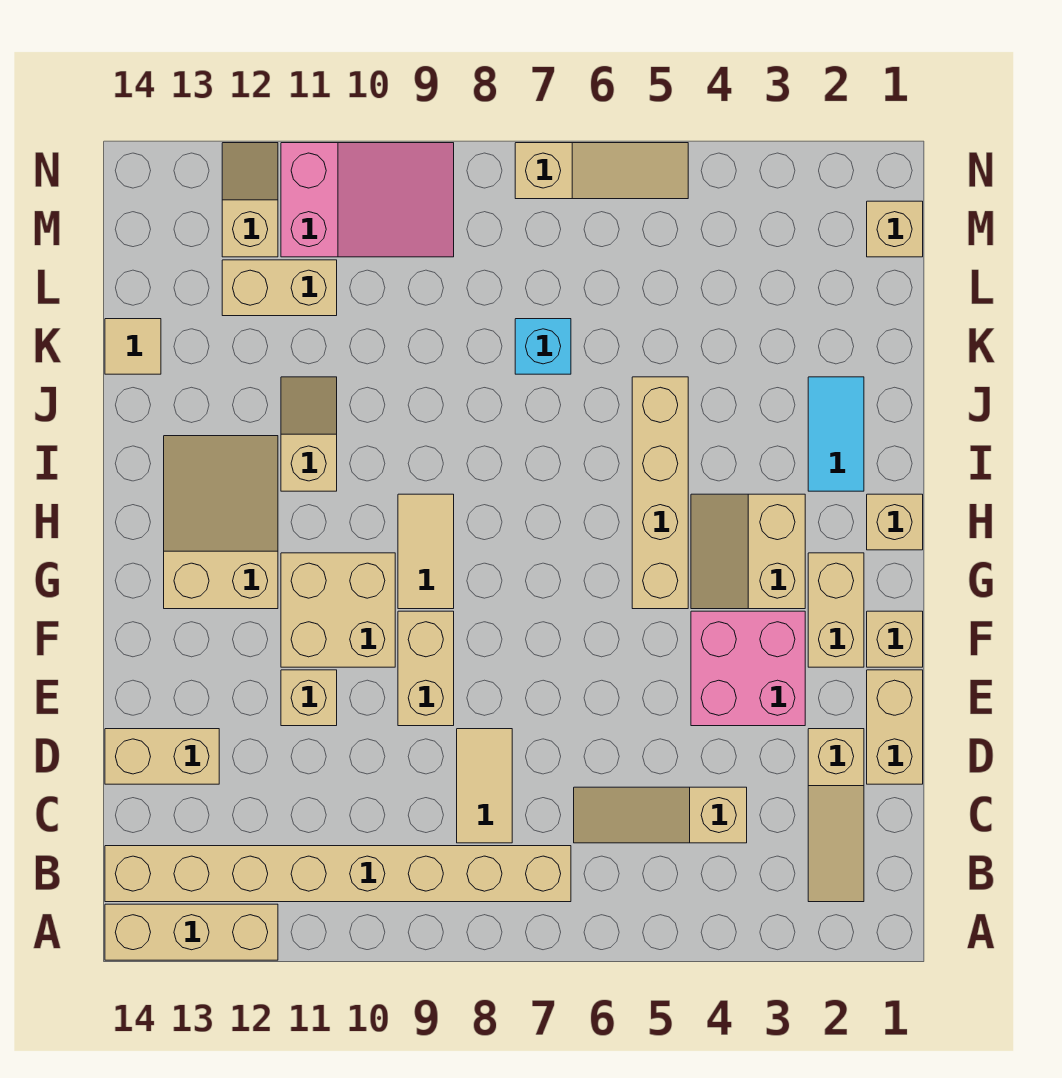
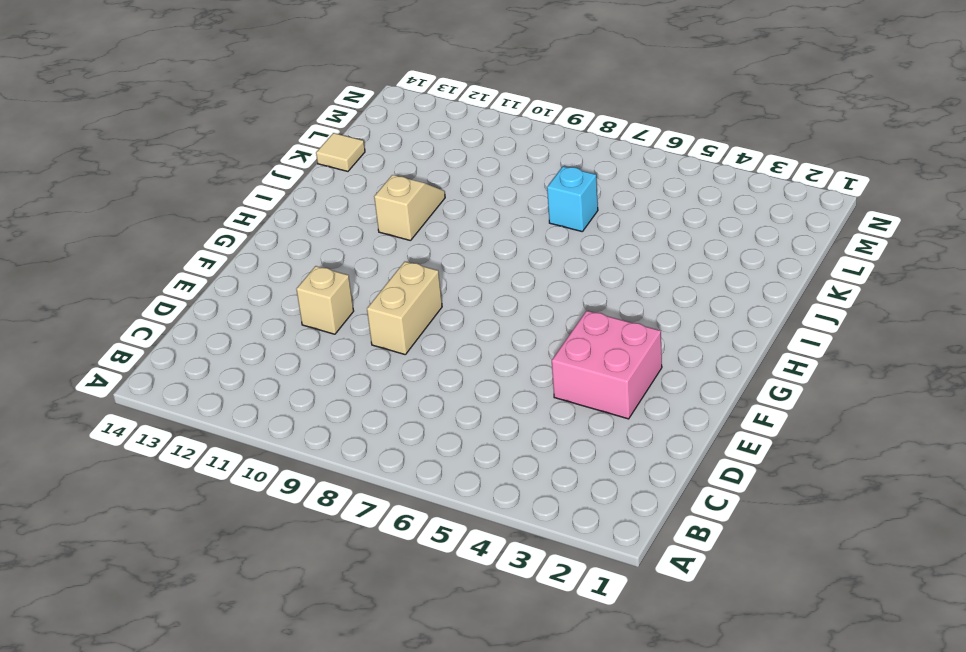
none -> tan 1x3 brick [105,904,278,960]
none -> tan 1x3 slope [808,729,864,902]
none -> tan 1x8 brick [105,846,571,902]

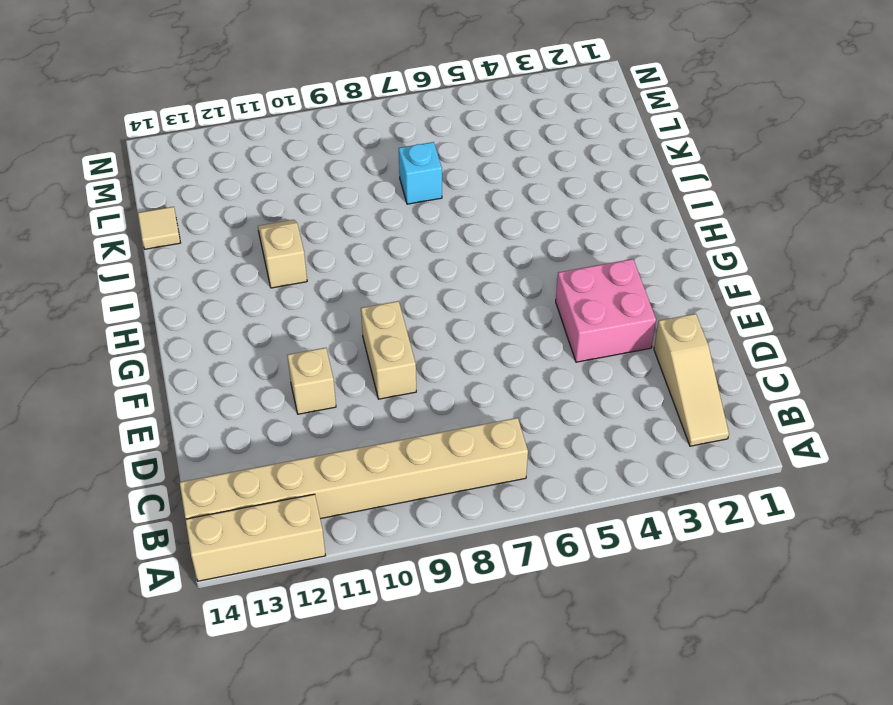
none -> tan 1x3 slope [574,787,747,843]
none -> tan 1x2 tile [457,729,512,843]
none -> tan 1x2 brick [867,670,923,784]

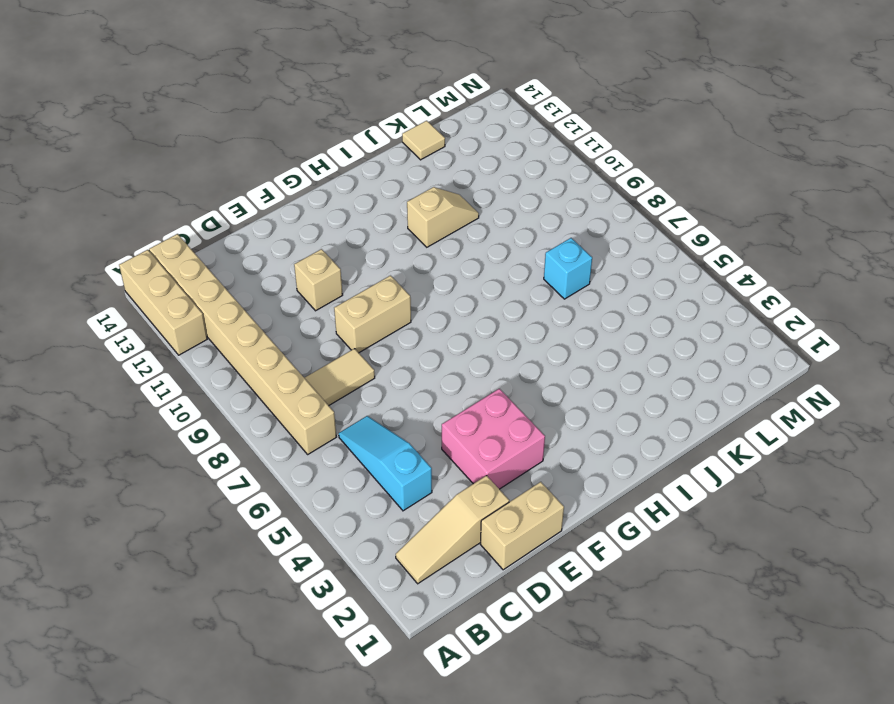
cyan 1x3 slope [339,416,432,511] -> tan 1x3 slope [574,787,747,843]
none -> tan 1x2 brick [105,729,219,784]
none -> tan 1x1 brick [867,611,923,667]
none -> tan 1x2 brick [808,553,864,667]

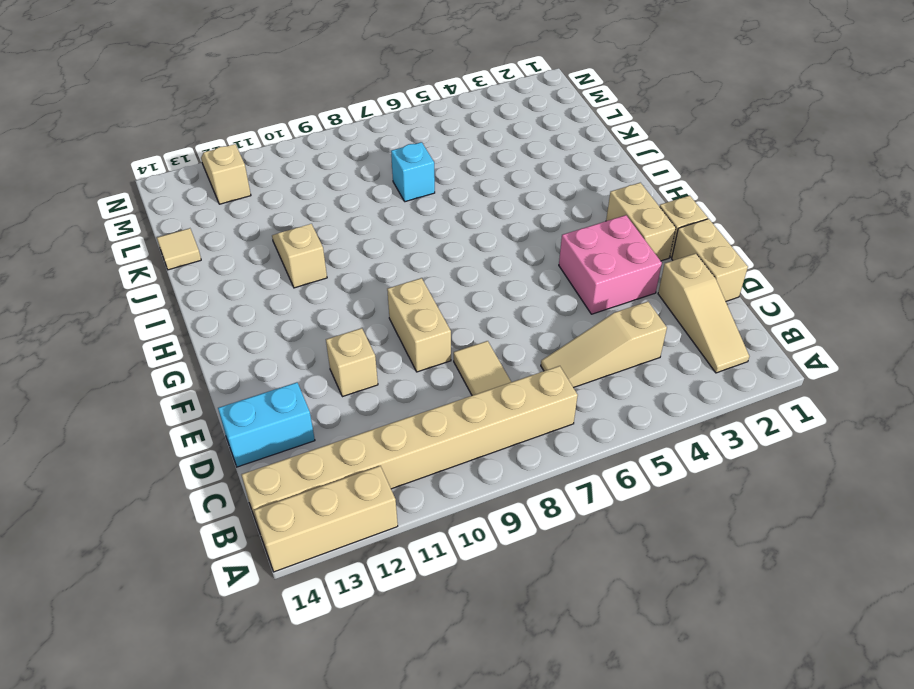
cyan 1x2 brick [218,382,315,467] -> tan 1x2 brick [105,729,219,784]
none -> tan 2x2 brick [281,553,395,667]
none -> tan 2x2 slope [691,494,805,609]
none -> tan 1x4 brick [632,377,688,609]

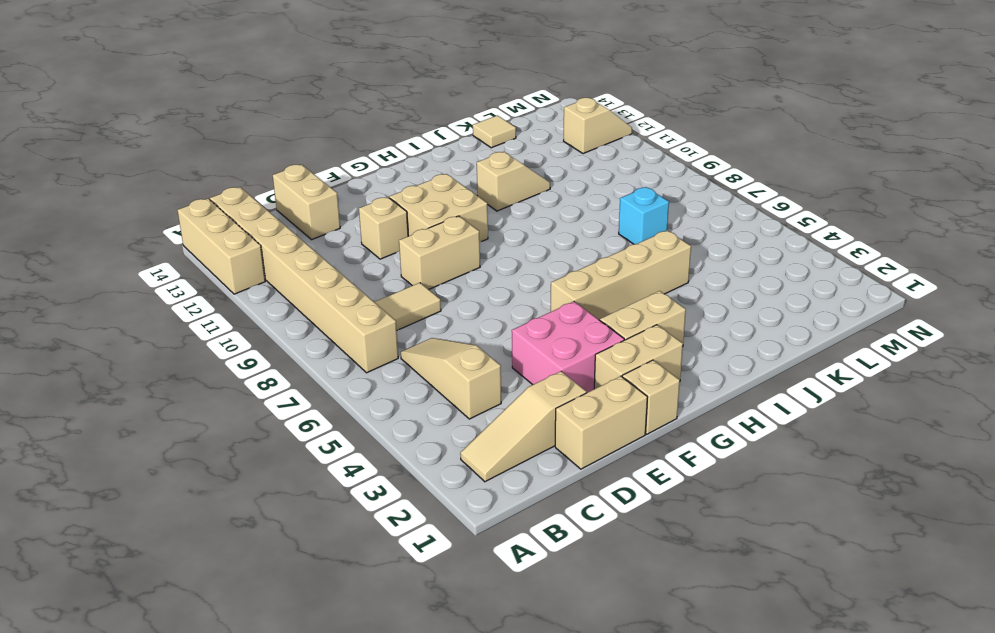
none -> tan 1x2 tile [398,494,454,609]
none -> tan 2x3 slope [164,436,278,609]
none -> tan 1x1 brick [867,494,923,550]

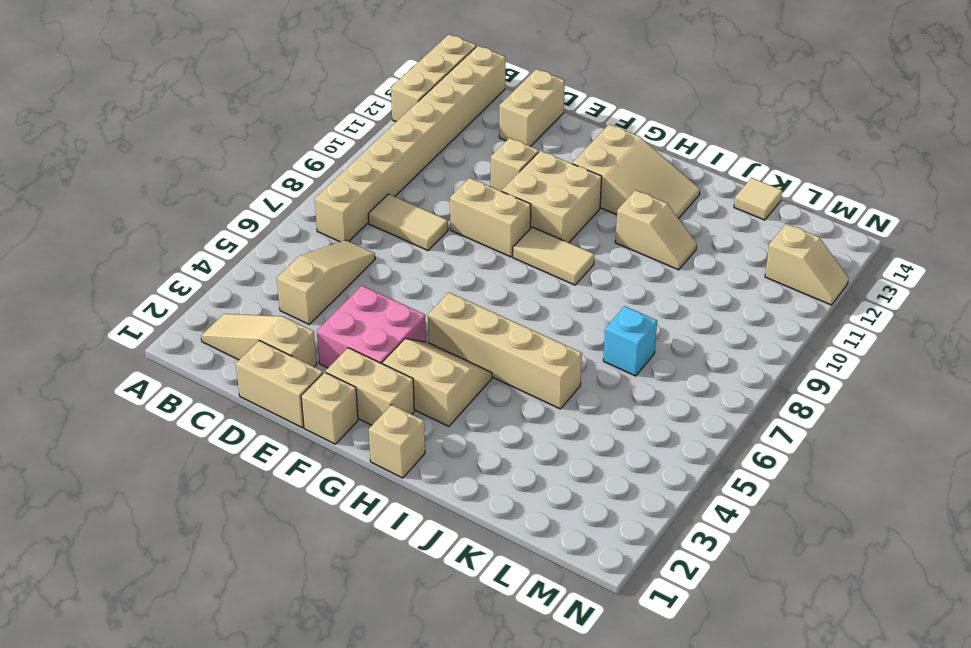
none -> cyan 1x2 tile [808,377,864,491]
none -> tan 1x2 brick [222,260,337,316]
none -> tan 1x1 brick [867,201,923,257]

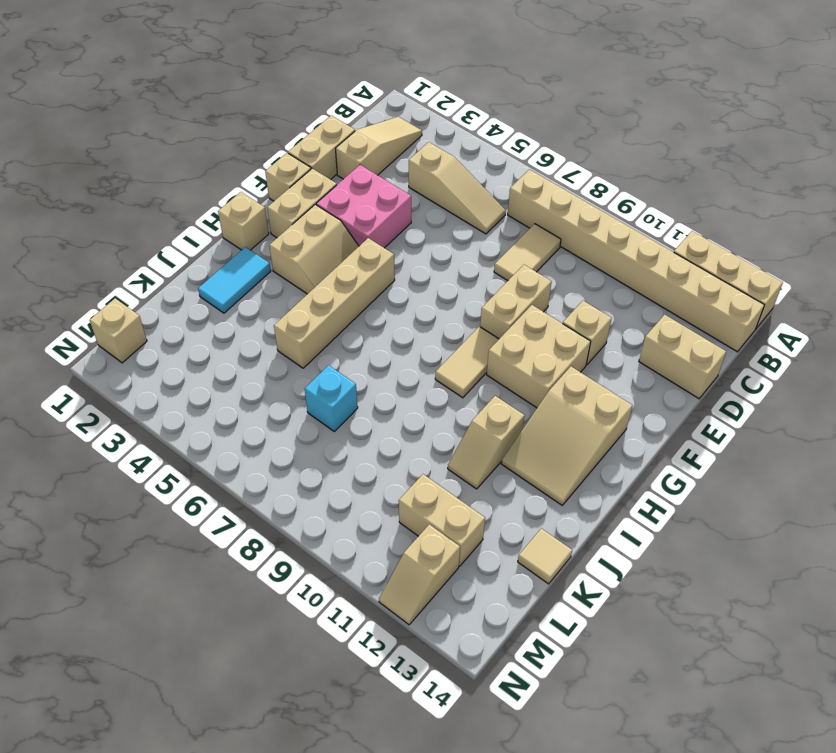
none -> pink 2x3 slope [281,143,454,257]
none -> tan 1x3 slope [515,143,688,199]

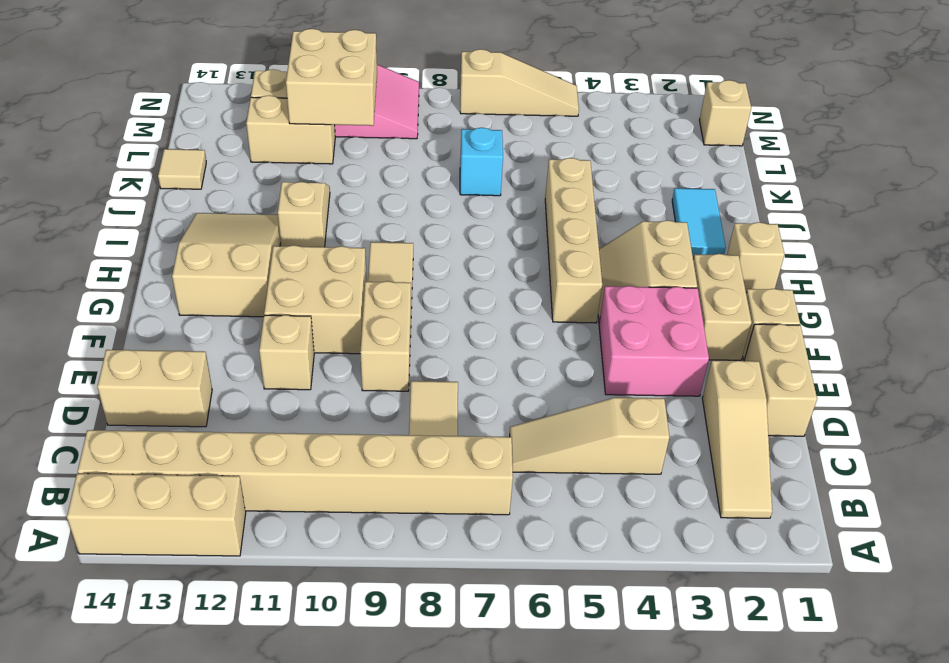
tan 2x2 brick [286,29,377,126] -> none

